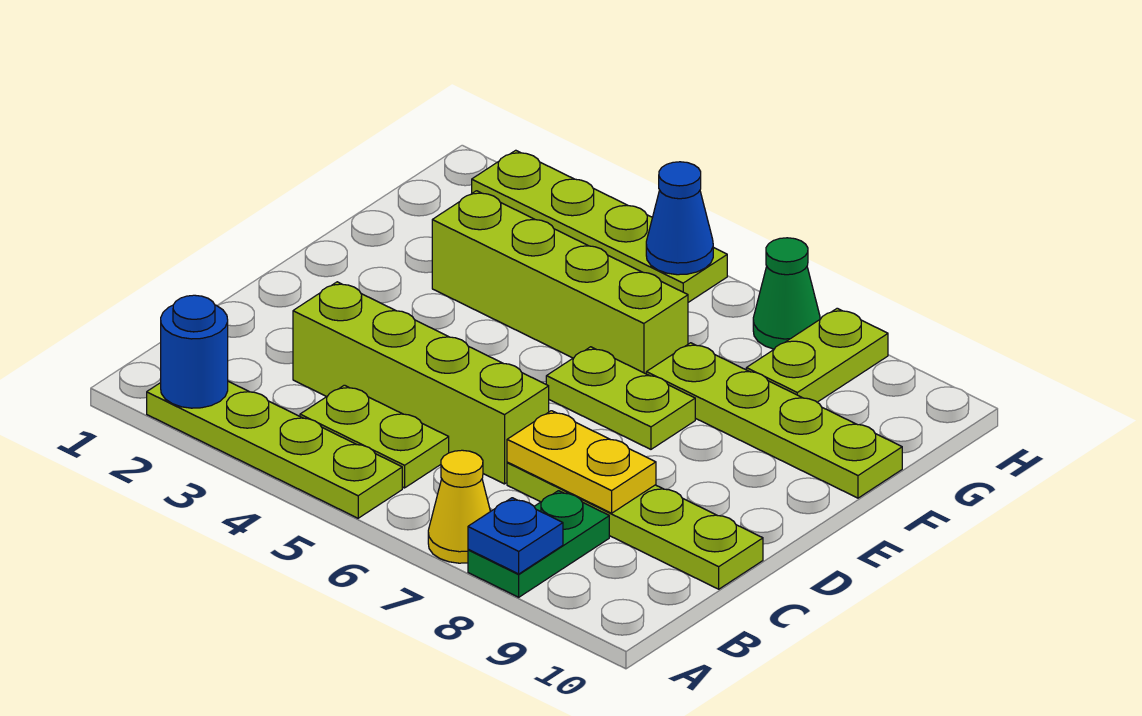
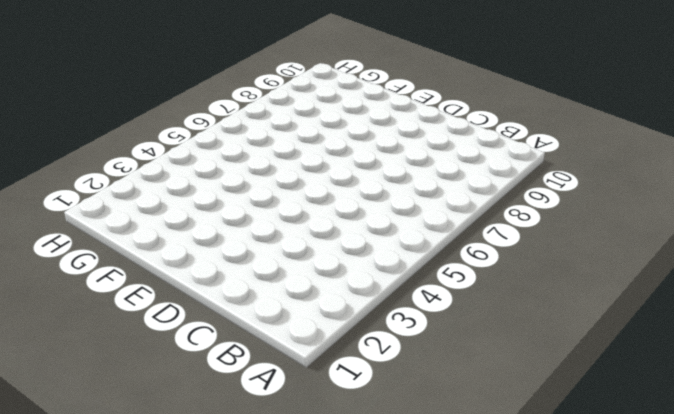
none -> lime 1x4 plate [147,381,402,518]
none -> yellow 1x1 cone [428,450,490,563]
none -> green 1x2 plate [468,491,609,597]

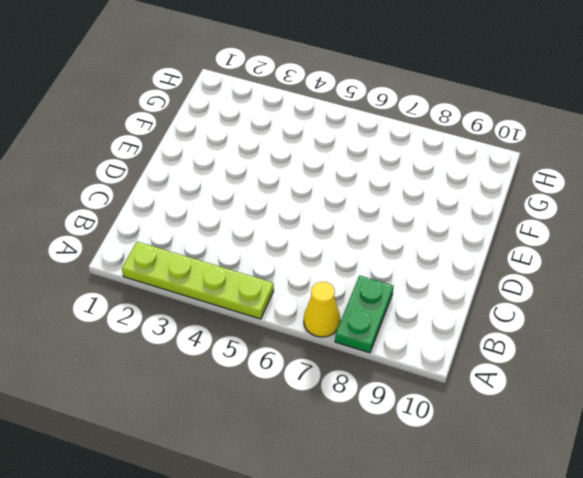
none -> lime 1x2 plate [300,385,449,488]
none -> lime 1x4 brick [293,282,549,484]
none -> lime 1x4 plate [507,462,763,589]

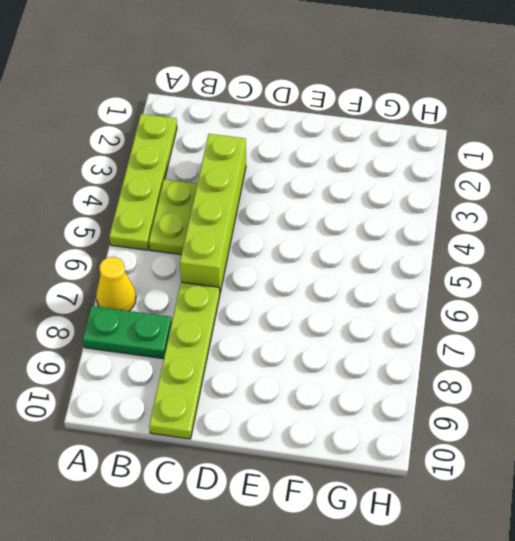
none -> lime 1x2 plate [546,347,695,449]
none -> lime 1x4 brick [432,191,688,374]
none -> lime 1x4 plate [646,343,902,498]

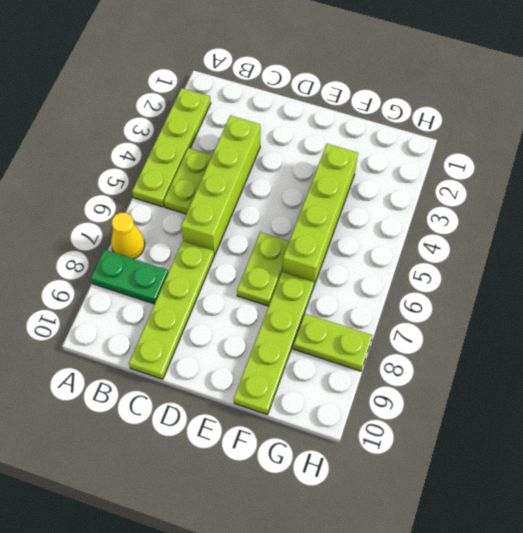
none -> lime 1x4 plate [472,150,727,302]
none -> green 1x1 cone [753,238,820,349]
none -> blue 1x1 round brick [161,295,228,408]

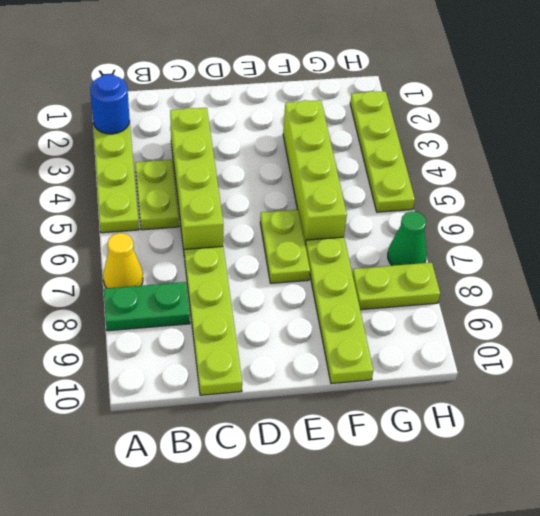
none -> blue 1x1 plate [468,498,563,574]
none -> yellow 1x2 plate [507,411,656,513]
none -> blue 1x1 cone [646,162,713,275]

